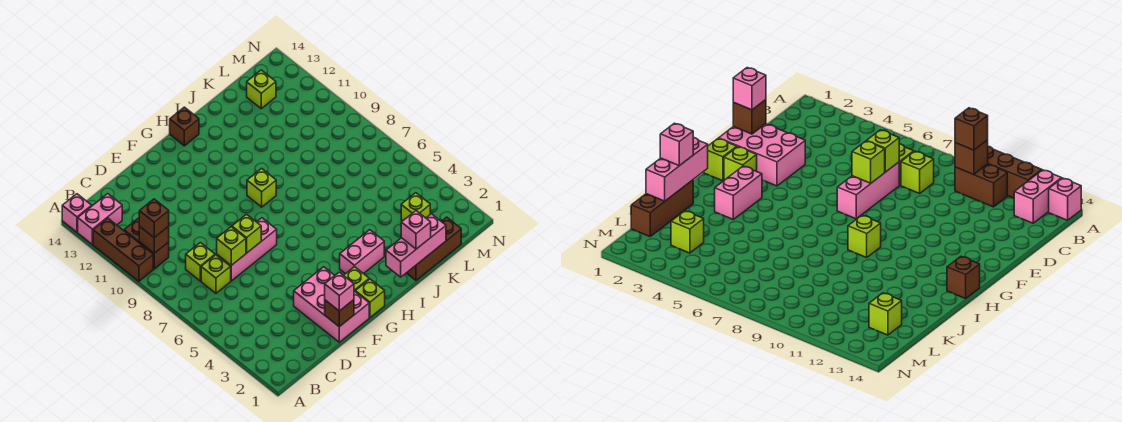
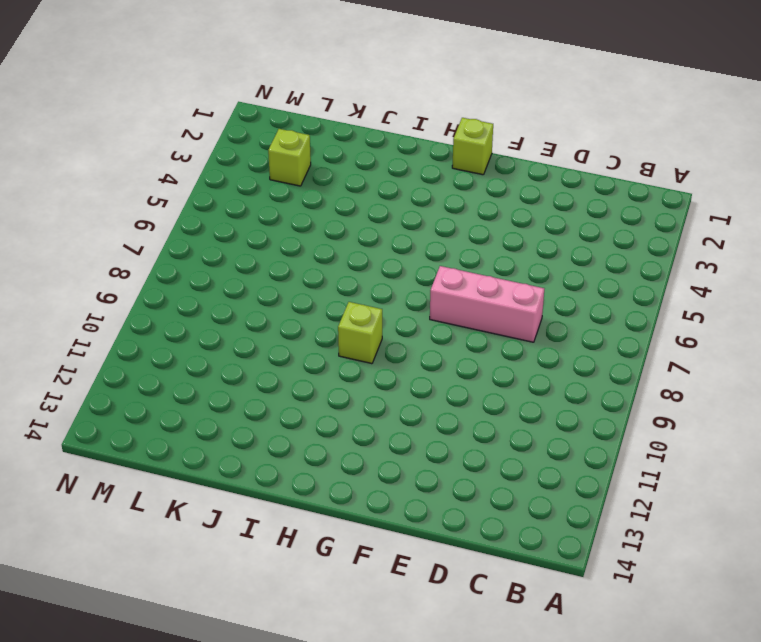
none -> brown 1x3 brick [93,218,153,281]
none -> pink 1x2 brick [78,194,122,245]
none -> pink 1x1 brick [62,194,92,232]

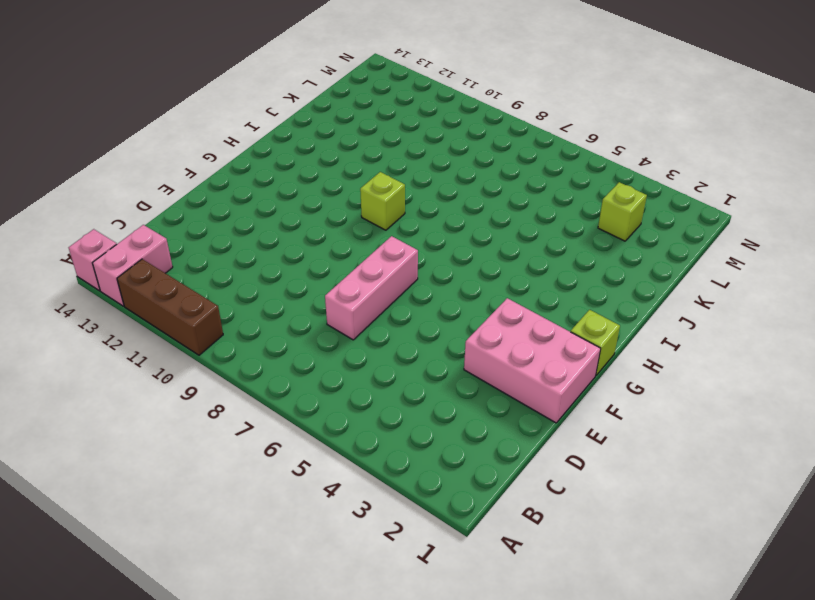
none -> brown 1x2 brick [124,218,169,269]
none -> lime 1x1 brick [201,255,231,293]
none -> lime 1x1 brick [186,243,215,281]

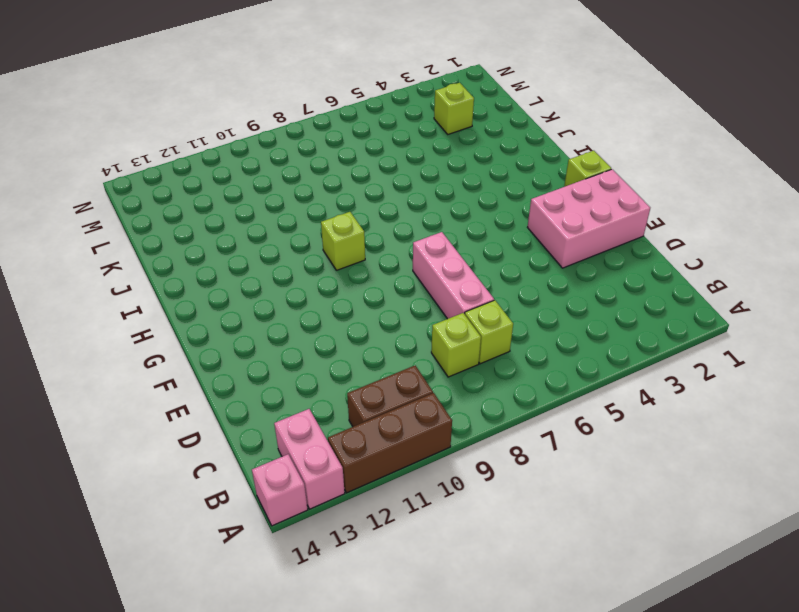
none -> lime 1x1 brick [344,267,369,291]
none -> pink 1x2 brick [340,230,384,274]
none -> brown 1x1 brick [170,107,199,146]

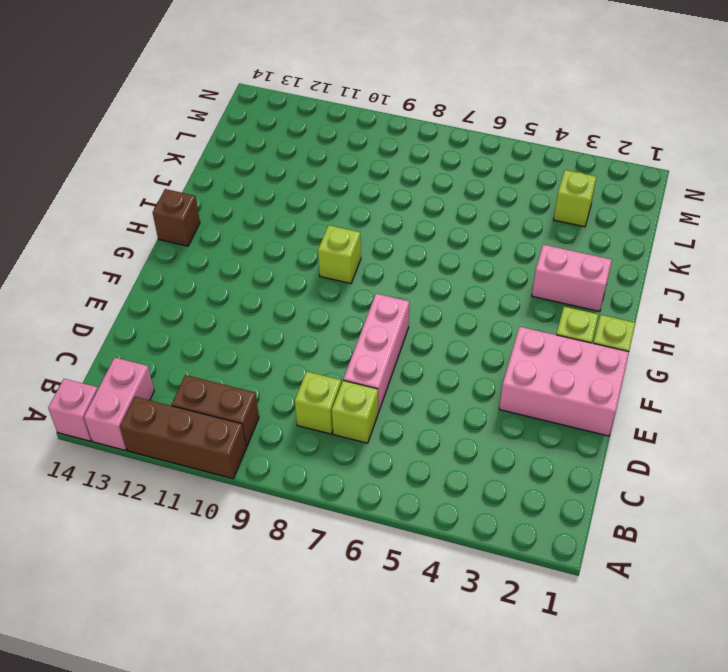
pink 1x2 brick [532,245,612,312] -> pink 1x2 brick turned to [340,230,384,274]
none -> brown 1x3 brick [407,217,461,280]
none -> lime 1x1 brick [247,70,276,108]
none -> brown 1x1 brick [139,226,169,253]

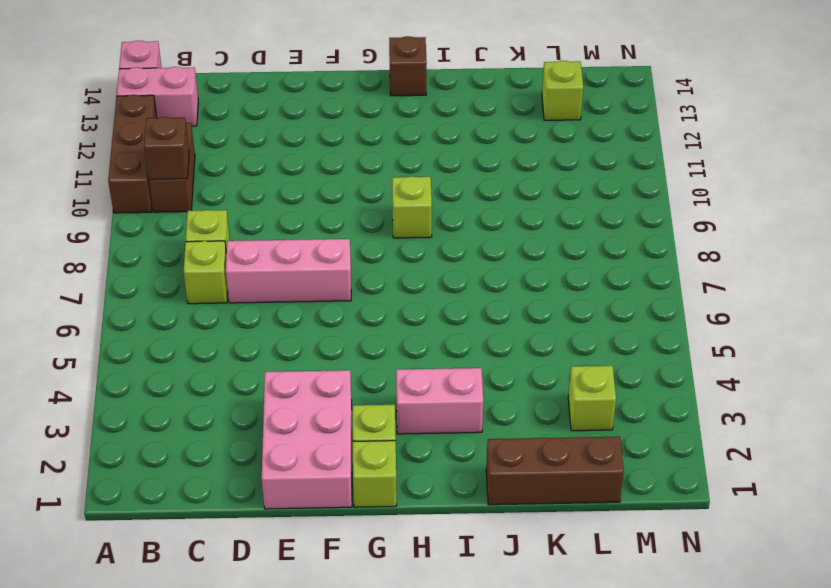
none -> lime 1x1 brick [217,227,246,265]
none -> brown 1x1 brick [325,300,354,327]
none -> lime 1x1 brick [232,215,261,253]

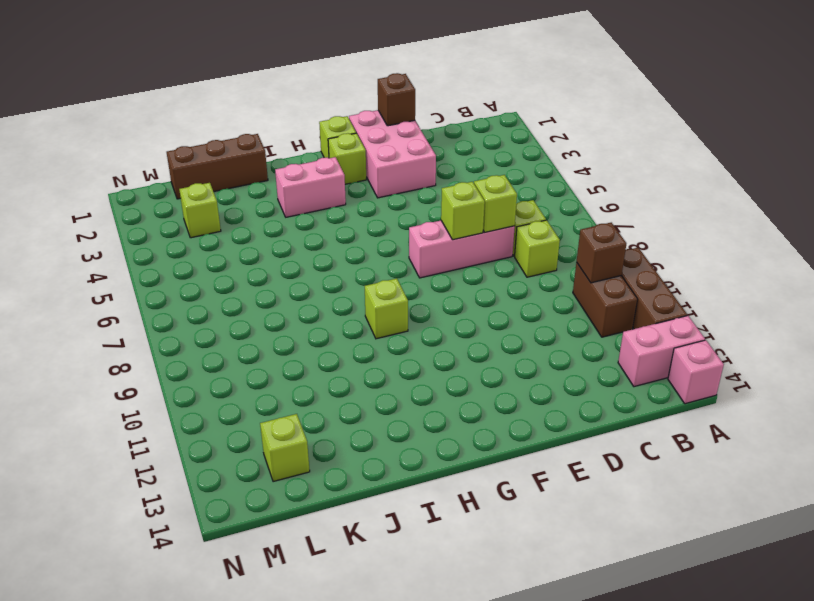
none -> brown 1x1 brick [170,107,199,146]
none -> pink 1x3 brick [386,214,446,277]
none -> brown 1x1 brick [139,199,169,238]

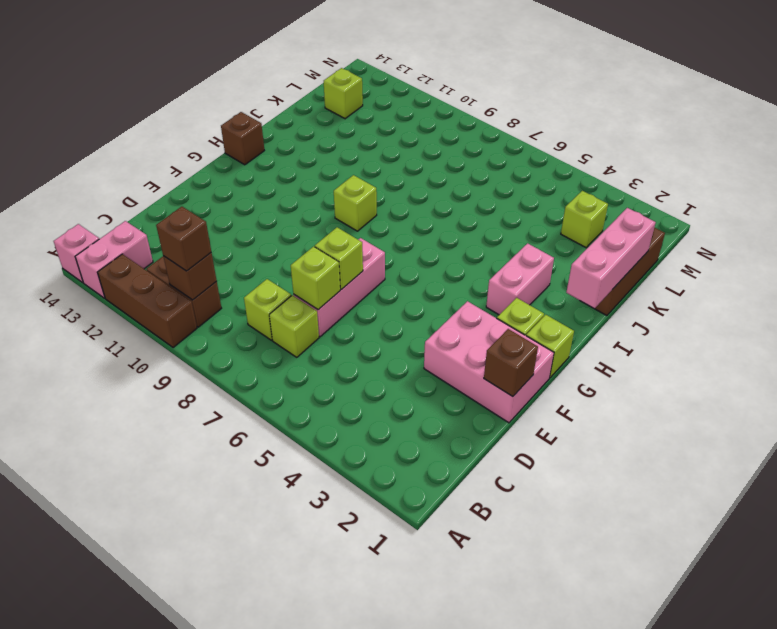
none -> pink 1x1 brick [325,272,354,311]
none -> pink 1x1 brick [401,211,431,249]

